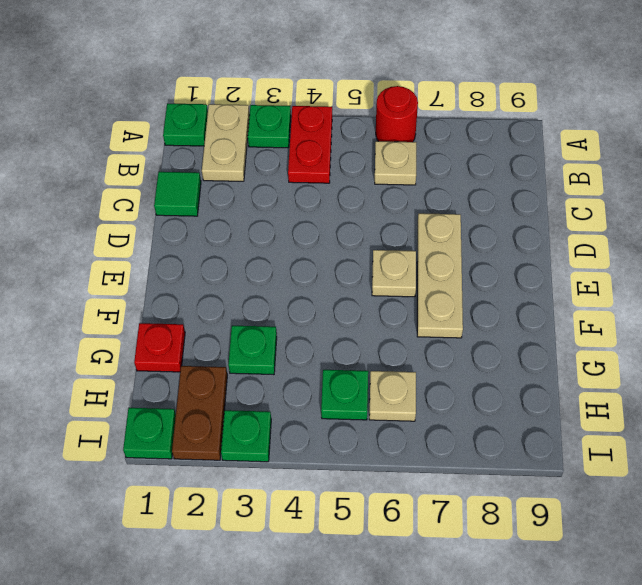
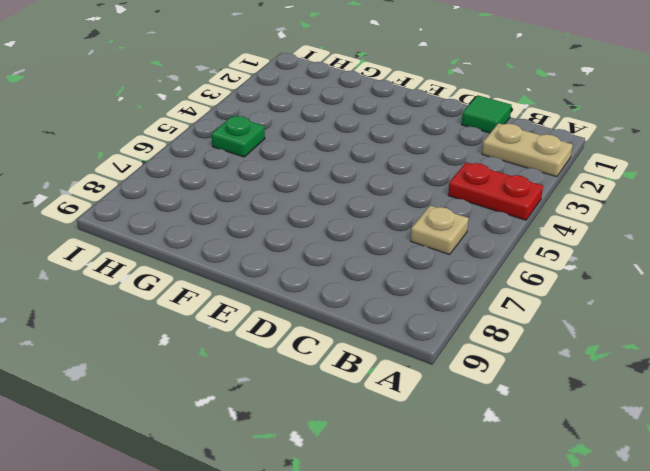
none -> green 1x1 plate [163,103,208,146]
none -> green 1x1 plate [248,105,291,148]
none -> red 1x1 round brick [376,86,418,142]

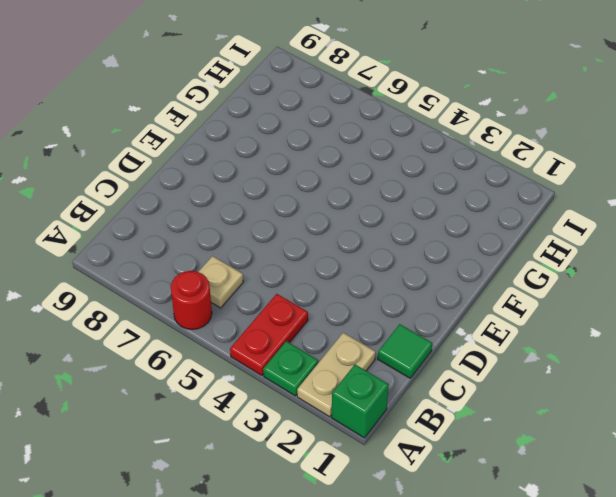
green 1x1 brick [331,365,389,438] -> green 1x1 plate [163,103,208,146]
none -> tan 1x3 plate [417,213,463,338]
none -> tan 1x1 plate [372,250,416,297]
none -> red 1x1 plate [134,323,185,372]

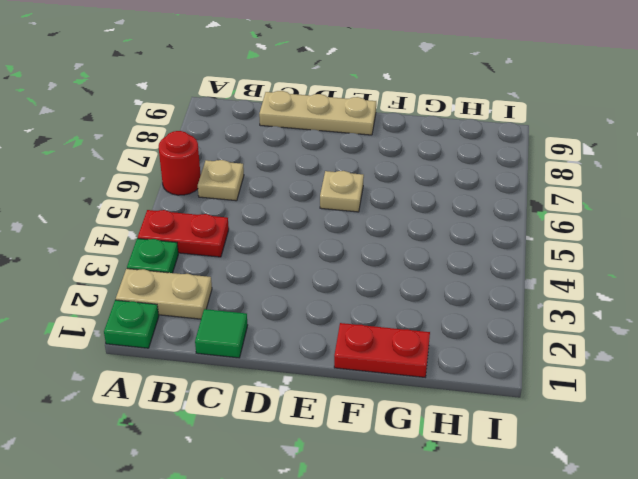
tan 1x3 plate [259,91,376,135] -> tan 1x3 plate moved to [417,213,463,338]
red 1x2 plate [334,323,430,377] -> red 1x1 plate [134,323,185,372]
none -> green 1x1 plate [228,326,277,375]
none -> brown 1x2 plate [172,366,227,460]
none -> green 1x1 plate [321,370,368,420]

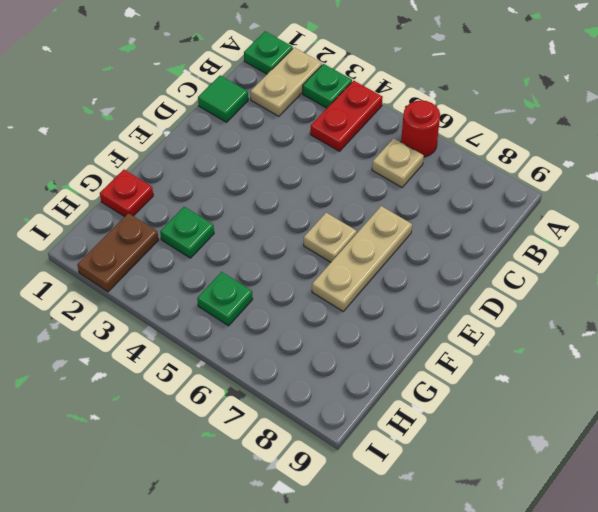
none -> tan 1x1 plate [369,371,416,421]
none -> green 1x1 plate [123,408,176,459]
none -> green 1x1 plate [221,410,271,462]

